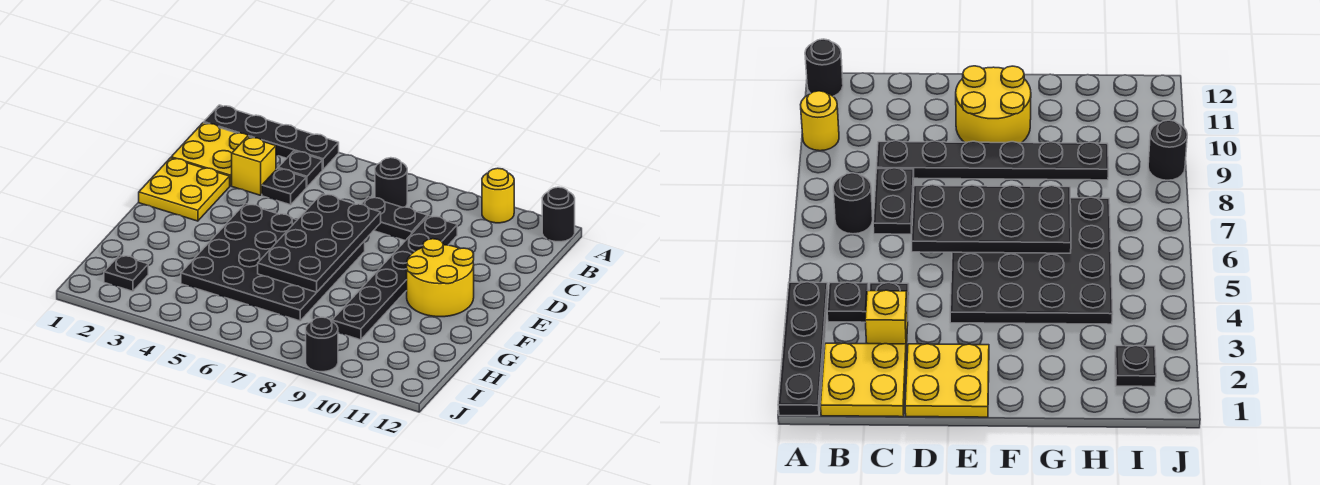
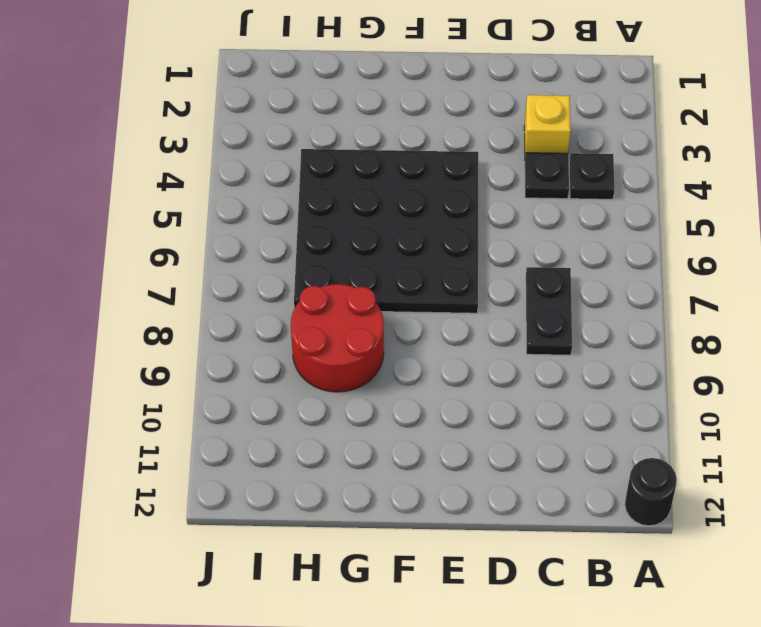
red 2x2 round brick [291,284,384,392] -> black 1x6 plate [332,216,457,340]
none -> black 1x4 plate [204,105,339,170]
none -> yellow 1x1 round brick [482,168,514,223]
none -> yellow 2x2 plate [171,123,251,186]

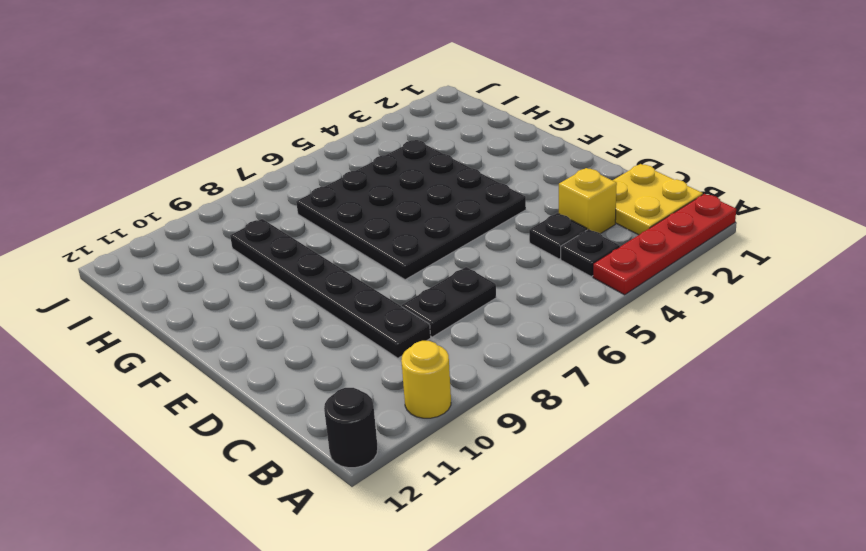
red 1x4 plate [593,194,736,295] -> black 1x4 plate [204,105,339,170]
none -> black 1x1 round brick [375,158,407,207]
none -> yellow 2x2 plate [139,158,230,221]
none -> yellow 2x2 round brick [407,239,474,317]

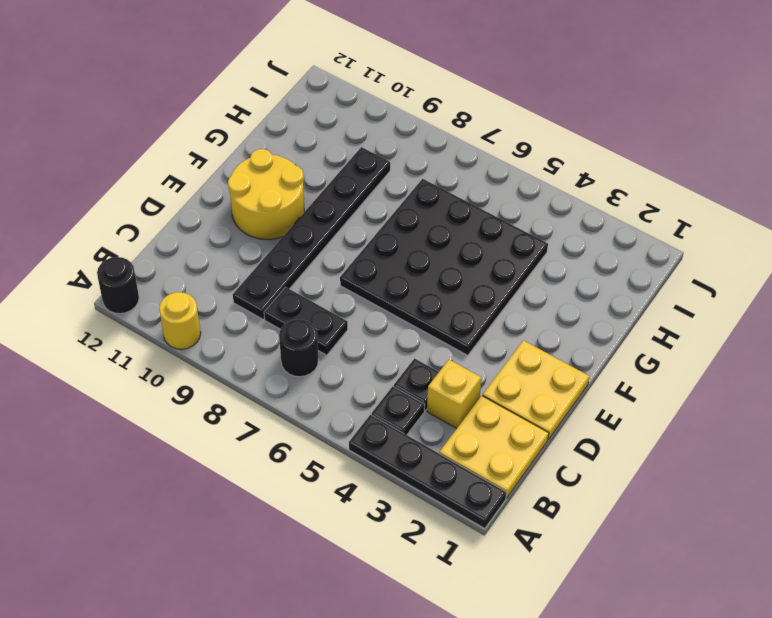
none -> black 1x1 plate [104,255,148,291]
none -> black 1x1 round brick [306,317,338,372]
none -> black 2x4 plate [258,194,381,292]

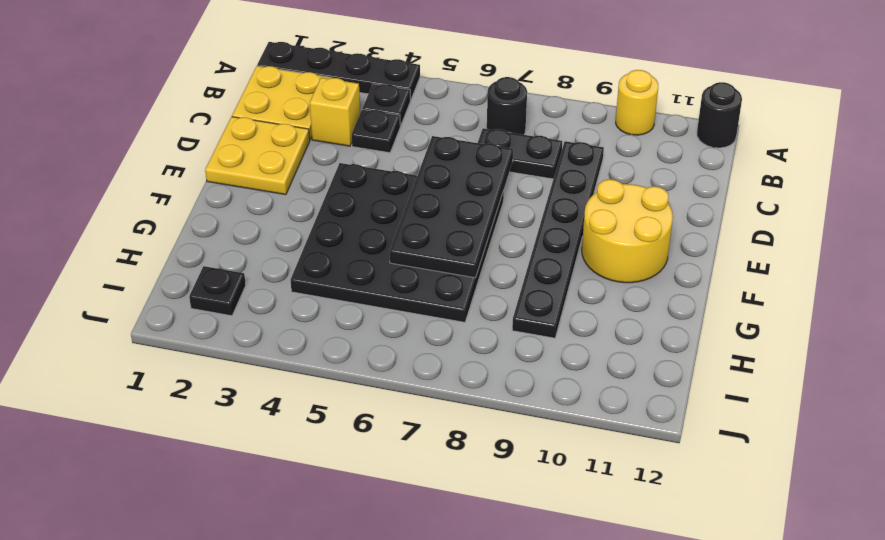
none -> black 1x1 round brick [306,317,338,372]

